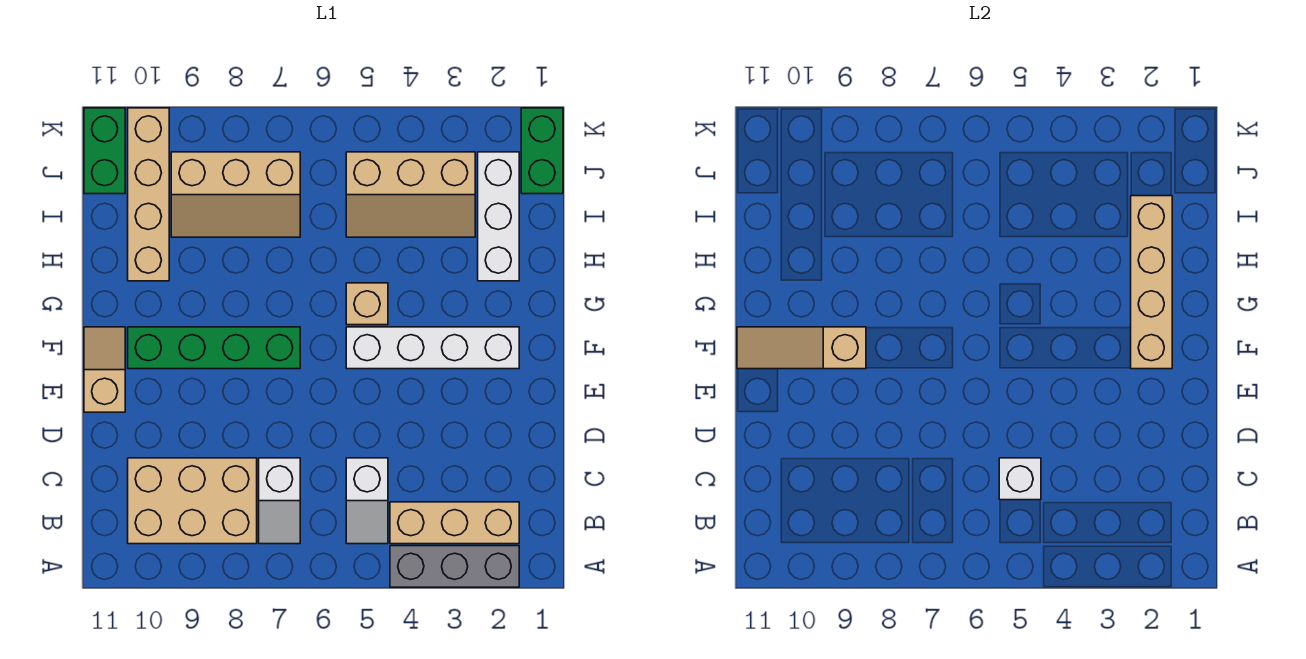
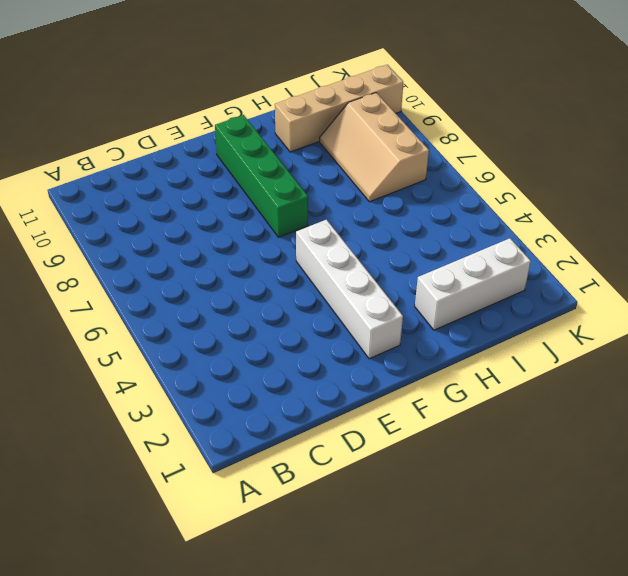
none -> grey 1x3 brick [390,546,519,587]
none -> tan 1x3 brick [390,502,519,544]
none -> white 1x2 slope [346,458,388,544]

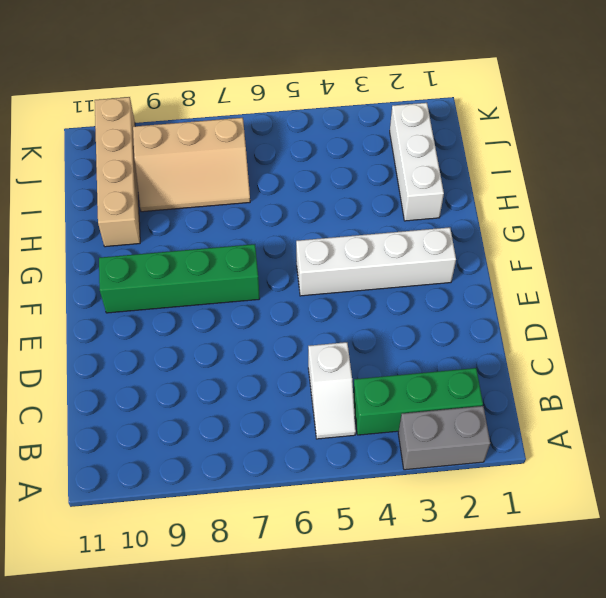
grey 1x2 brick [398,406,490,470] -> grey 1x3 brick [390,546,519,587]
green 1x3 brick [353,368,483,435] -> tan 1x3 brick [390,502,519,544]
none -> white 1x2 slope [259,458,300,544]
none -> tan 2x3 brick [128,458,257,544]
none -> tan 1x2 slope [84,327,125,412]

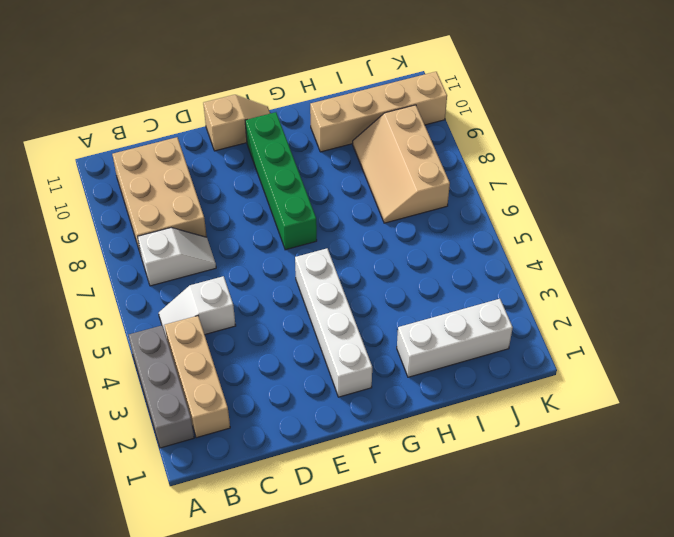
white 1x2 slope [137,228,216,286] -> white 1x2 slope turned to [259,458,300,544]
none -> tan 1x1 brick [346,283,388,325]
none -> tan 2x3 slope [346,152,475,237]
none -> green 1x2 brick [521,108,563,194]

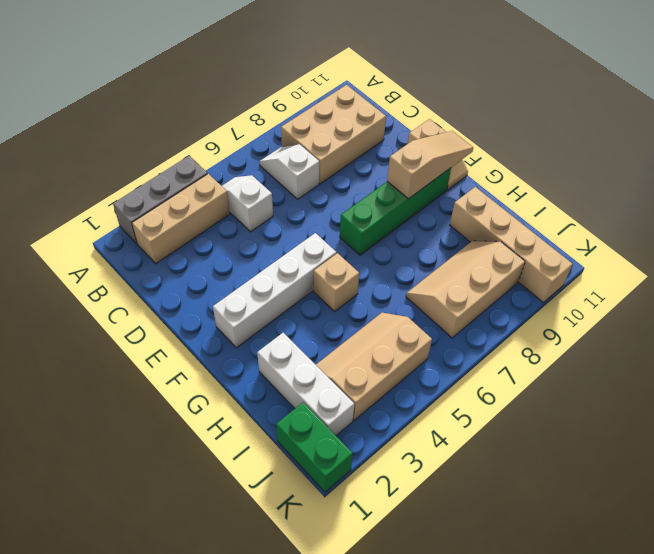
none -> green 1x2 brick [84,108,125,194]
none -> white 1x1 brick [999,458,1041,500]
none -> tan 1x4 brick [1131,196,1172,369]

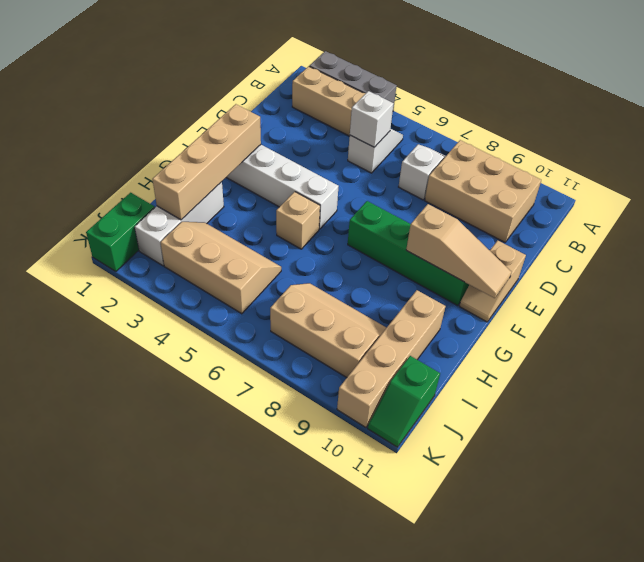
green 1x2 slope [368,356,440,447] -> green 1x2 brick [84,108,125,194]

